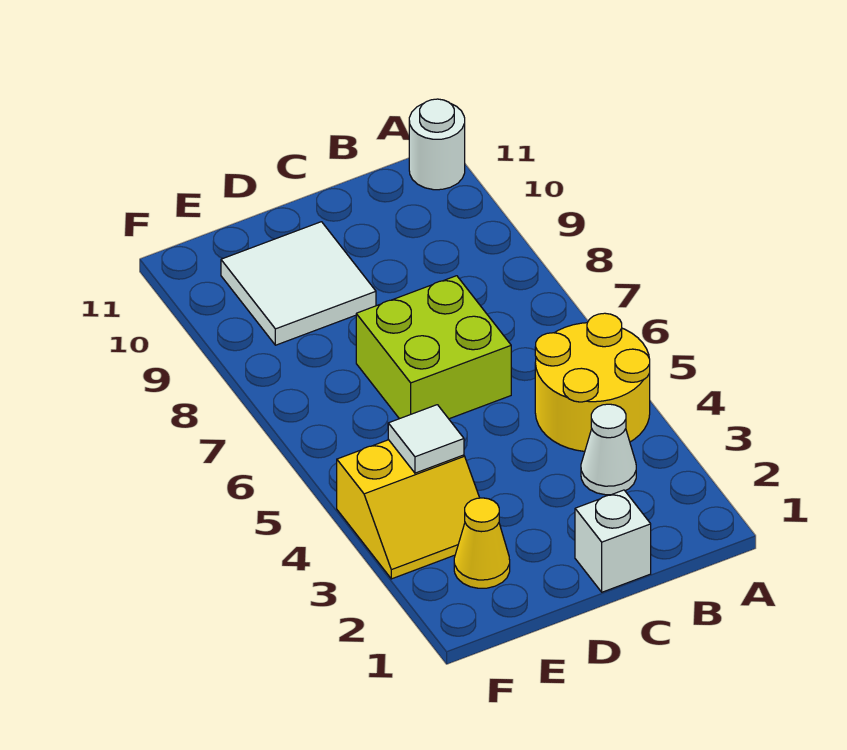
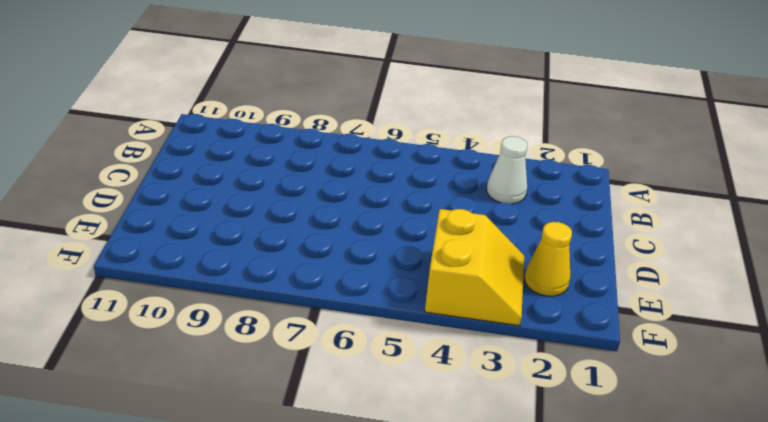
none -> yellow 2x2 round brick [535,313,650,451]
none -> white 1x1 round brick [409,99,465,190]

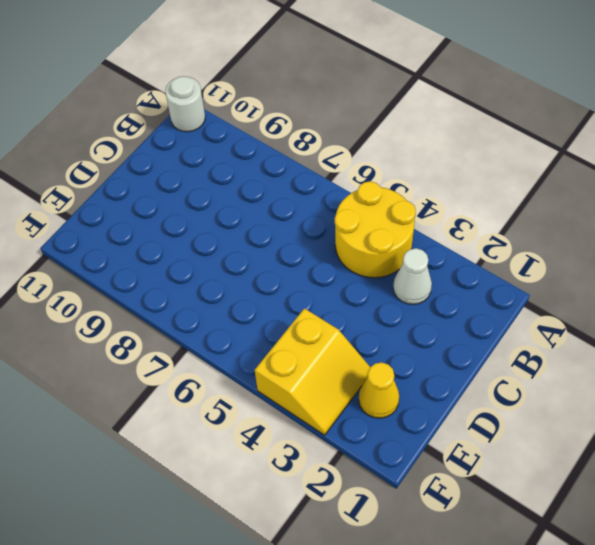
none -> white 1x1 brick [575,490,651,592]
none -> lime 2x2 brick [356,276,511,419]

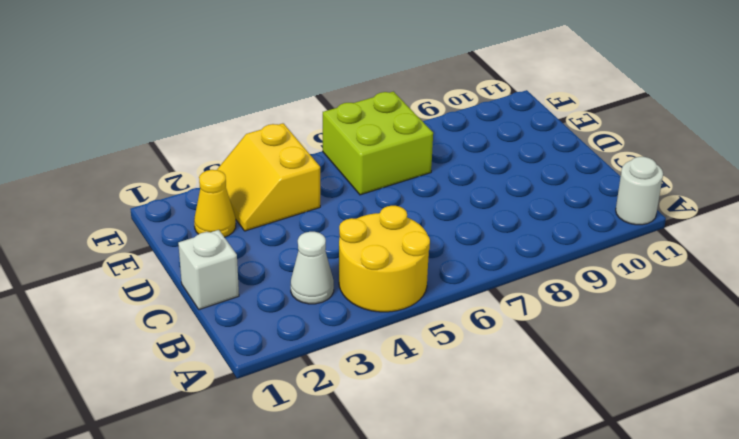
lime 2x2 brick [323,92,433,195] -> lime 2x2 brick moved to [356,276,511,419]
none -> white 2x2 tile [221,222,376,345]
none -> white 1x1 tile [388,405,464,473]

